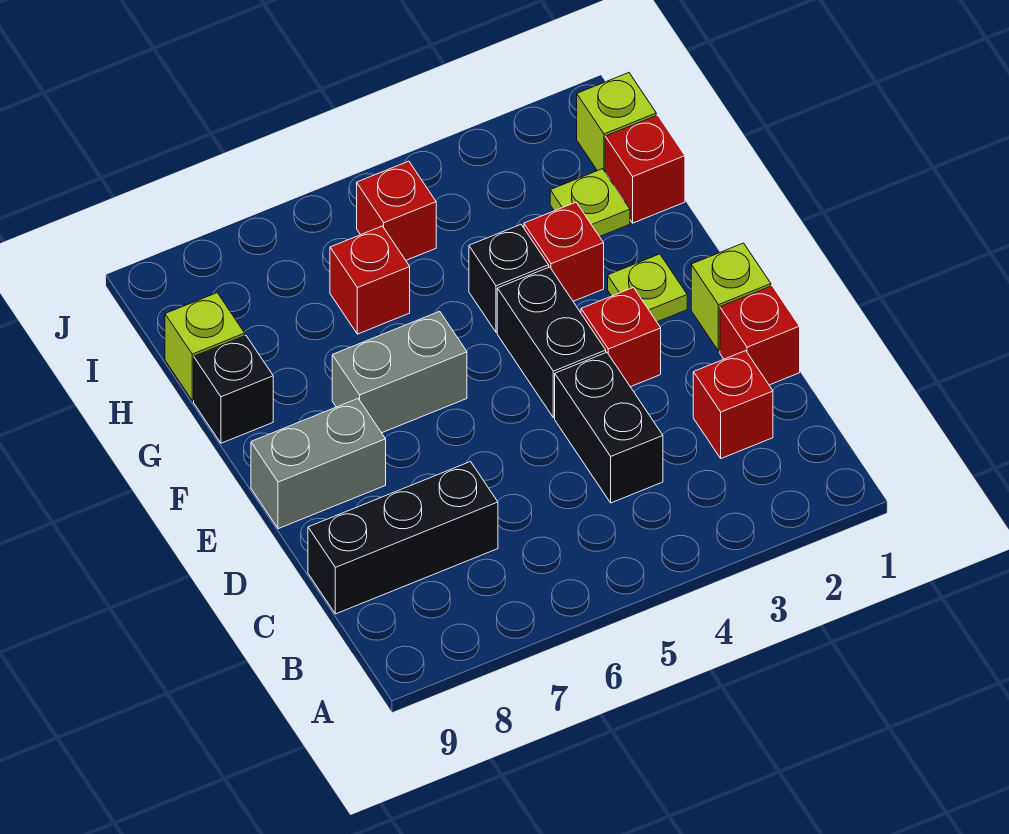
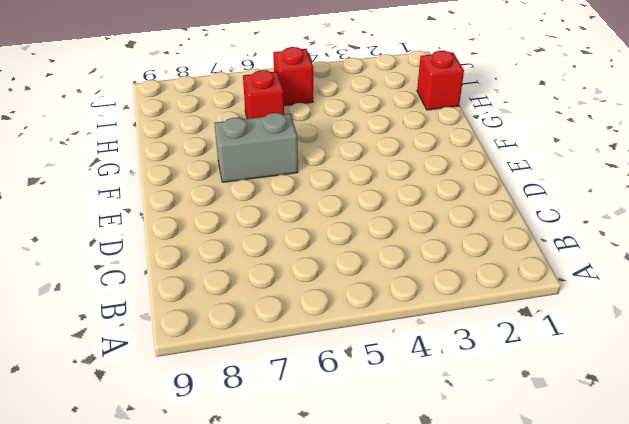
none -> red 1x1 brick [693,351,773,458]
none -> black 1x2 brick [555,352,663,503]
none -> black 1x3 brick [308,462,498,614]

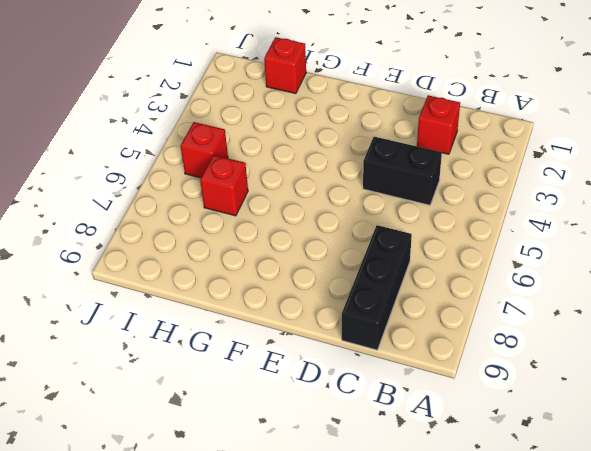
none -> red 1x1 brick [720,286,800,385]
none -> lime 1x1 brick [691,243,771,351]
none -> red 1x1 brick [581,288,661,387]

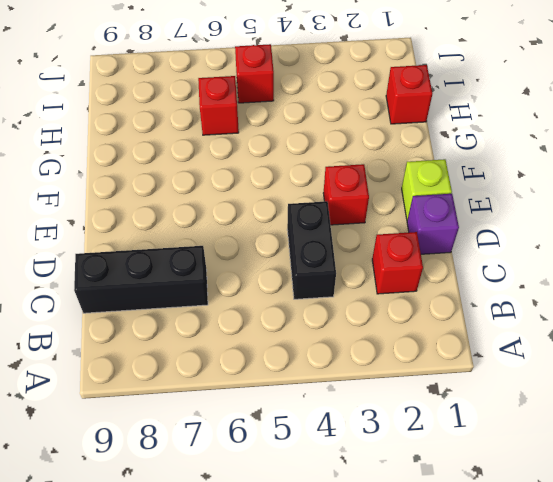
purple 1x1 brick [407,194,459,254] -> red 1x1 brick [720,286,800,385]
none -> black 1x2 brick [497,267,606,418]
none -> grey 1x2 brick [251,399,386,529]
none -> lime 1x1 plate [608,254,687,322]

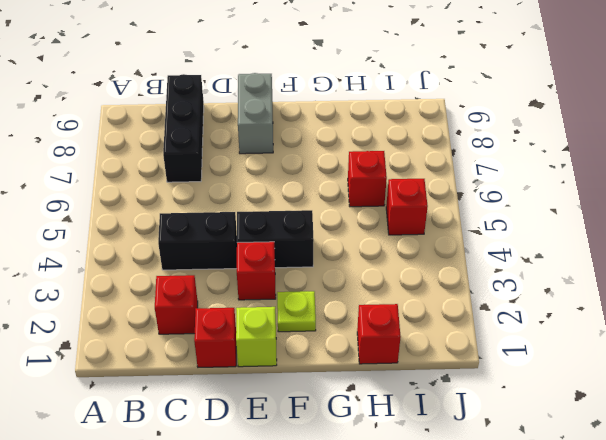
none -> grey 1x2 brick [332,311,467,433]
none -> red 1x1 brick [524,202,604,301]
none -> black 1x1 brick [469,225,549,332]

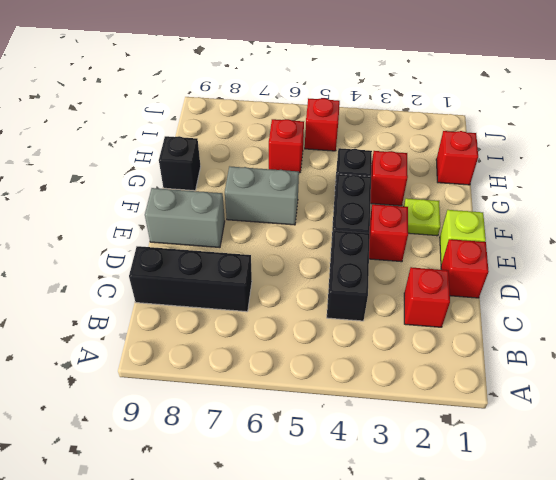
none -> lime 1x1 plate [550,169,630,237]
none -> lime 1x1 brick [165,293,245,401]
none -> lime 1x1 brick [577,73,656,171]

